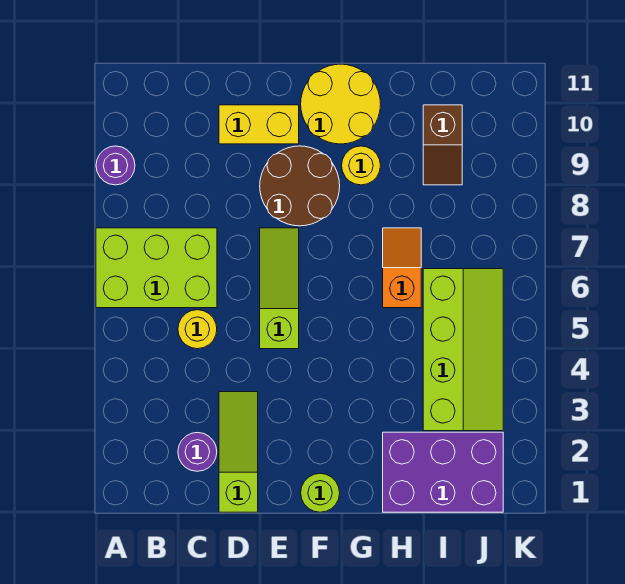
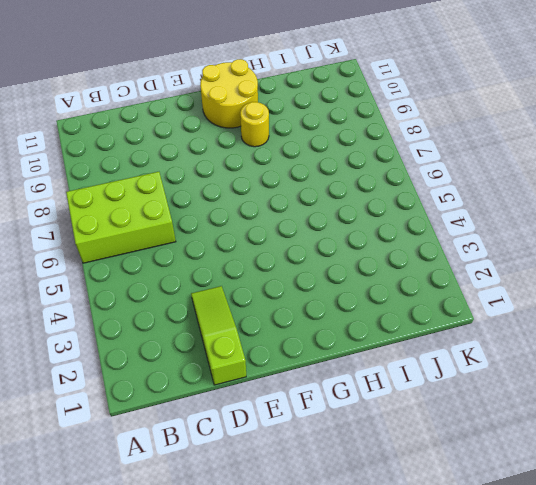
none -> purple 1x1 round brick [96,146,135,185]
none -> purple 1x1 round brick [178,433,217,471]
none -> yellow 1x1 round brick [178,310,217,349]

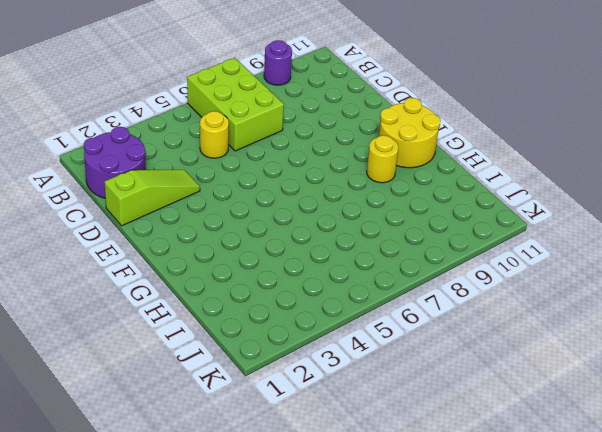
purple 2x2 round brick [84,127,146,198] -> purple 1x1 round brick [178,433,217,471]
none -> yellow 1x2 brick [219,105,299,144]
none -> lime 1x3 slope [260,228,299,349]
none -> brown 2x2 round brick [260,146,340,226]

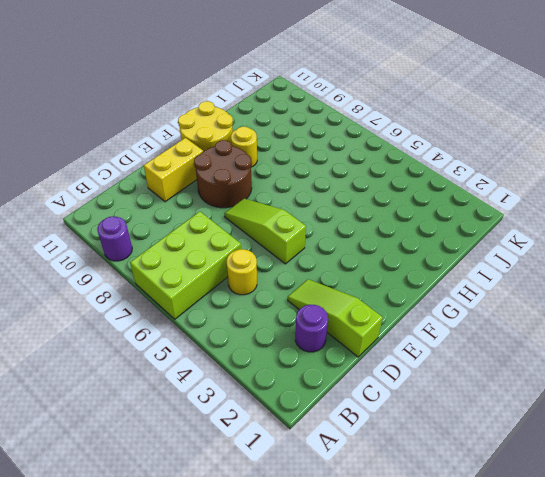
none -> lime 1x1 round brick [301,473,340,512]
none -> purple 2x3 brick [383,432,503,512]
none -> orange 1x2 slope [383,228,421,308]

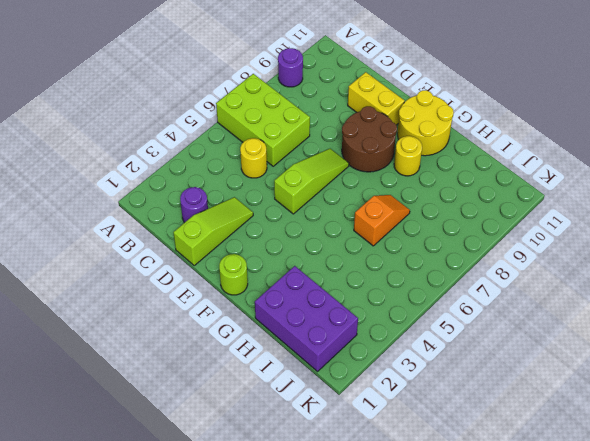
none -> lime 2x4 slope [423,269,503,431]
none -> brown 1x2 slope [423,105,462,185]

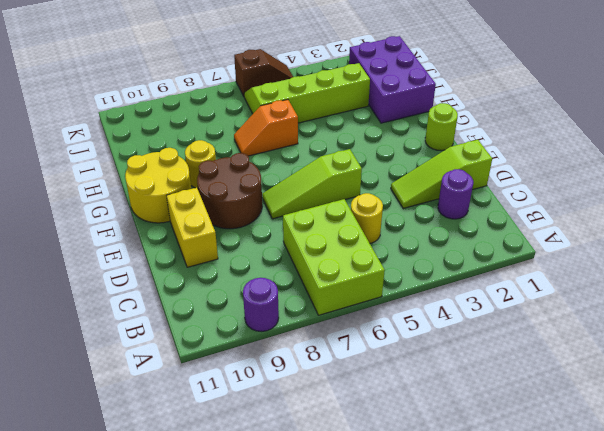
brown 1x2 slope [234,49,293,96] -> brown 1x2 slope moved to [423,105,462,185]

